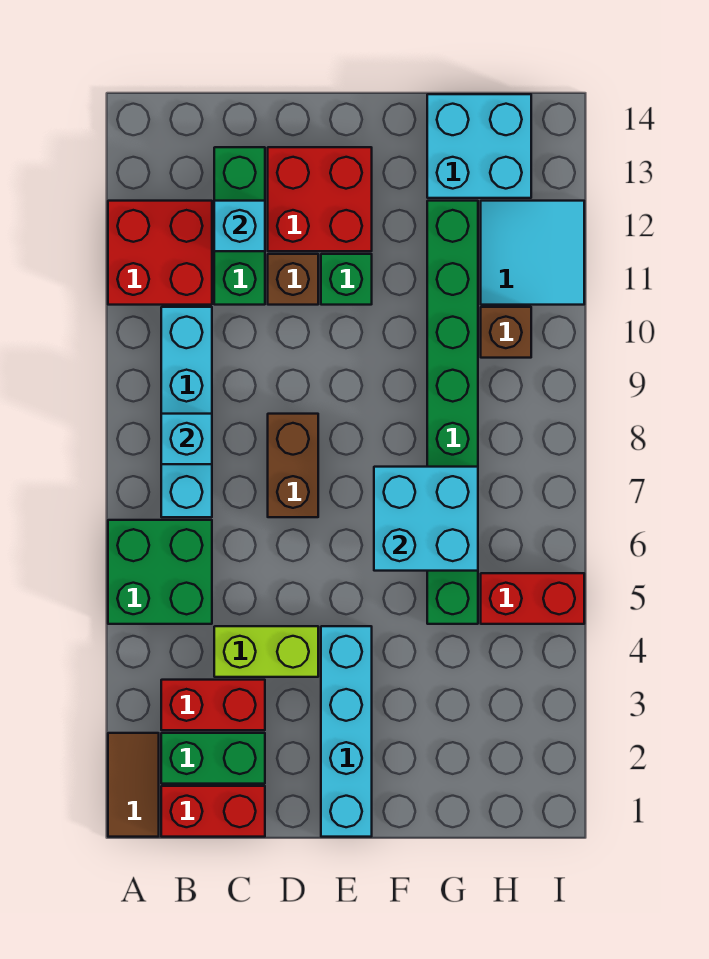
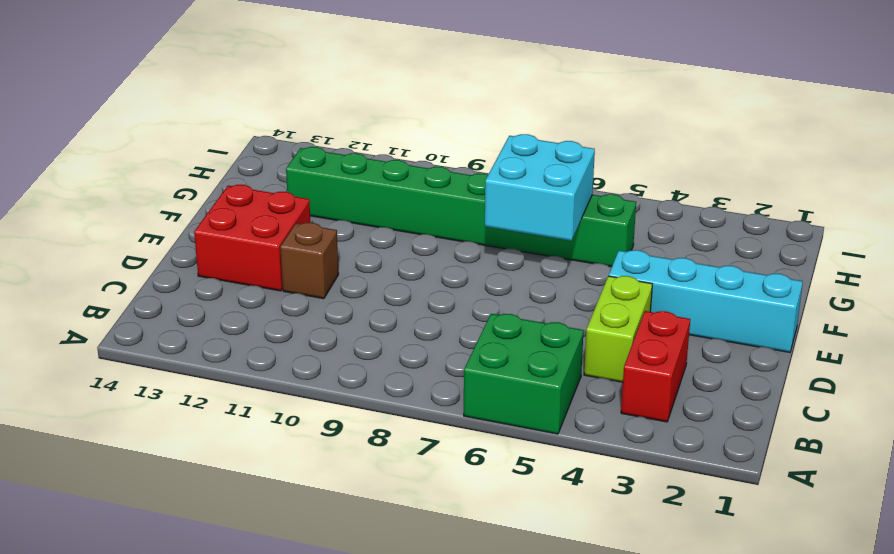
none -> brown 1x2 tile [108,733,159,837]
none -> red 2x2 brick [108,201,212,305]
none -> red 1x2 brick [161,786,265,837]

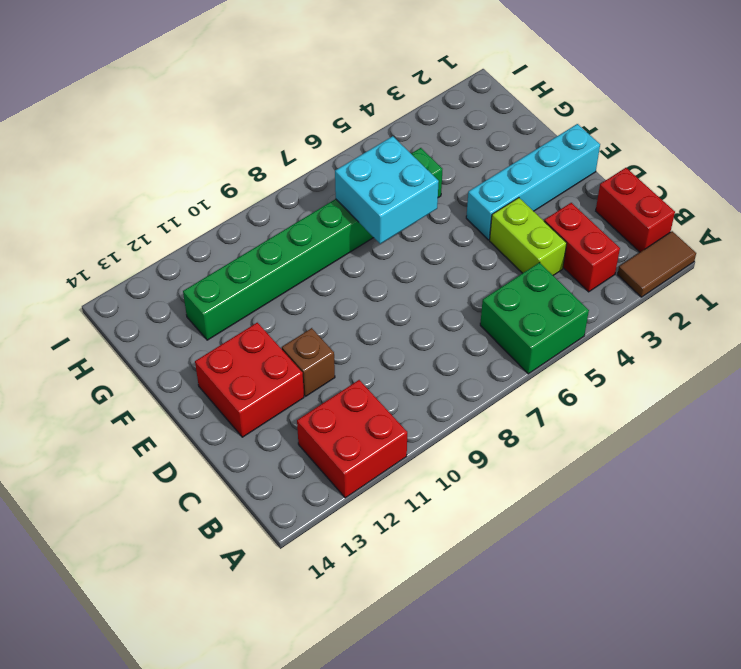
none -> green 1x2 brick [161,733,265,784]
none -> cyan 1x4 brick [161,307,212,517]
none -> green 1x3 brick [214,147,265,305]

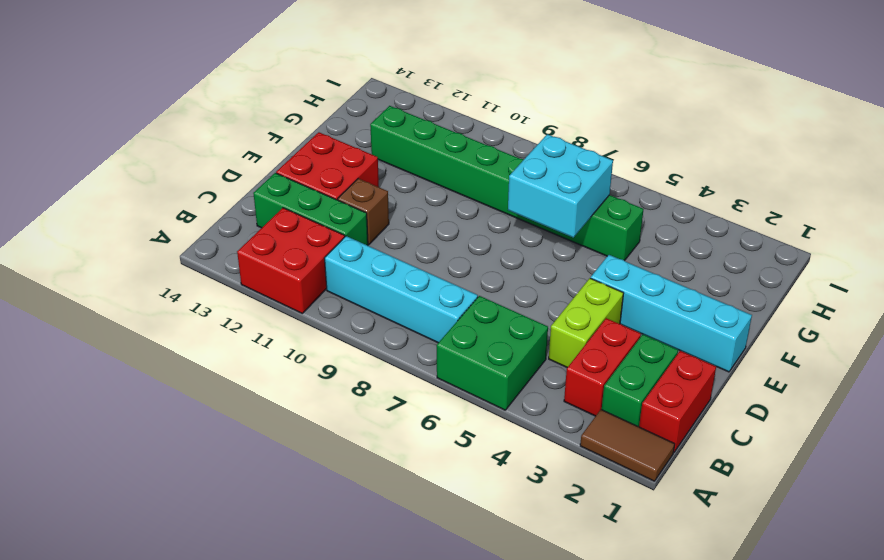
none -> brown 1x2 brick [268,414,318,517]
none -> green 1x1 brick [321,254,372,305]
none -> cyan 2x2 brick [427,94,531,198]

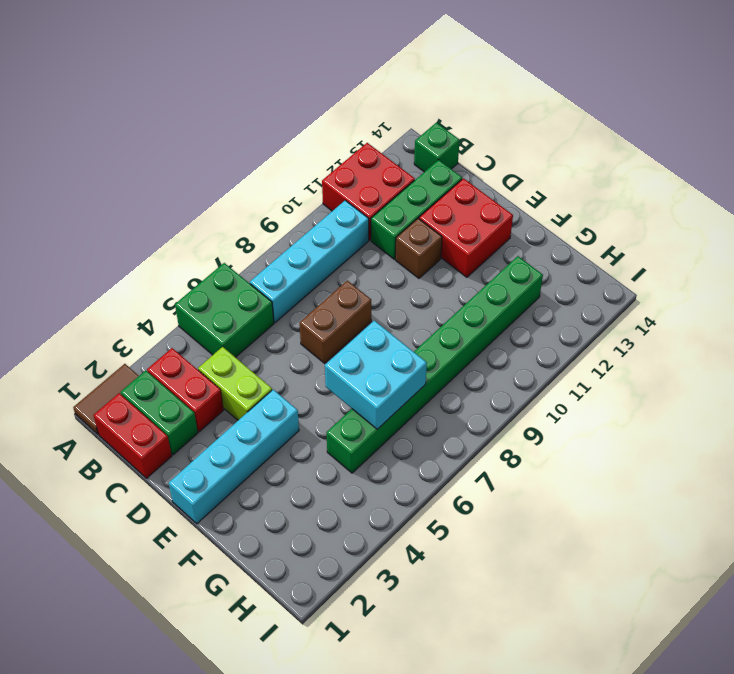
green 1x1 brick [414,123,460,172] -> green 1x1 brick moved to [321,254,372,305]
none -> cyan 2x2 brick [427,94,531,198]
none -> red 1x2 brick [481,573,584,624]
none -> brown 1x1 brick [481,307,531,358]

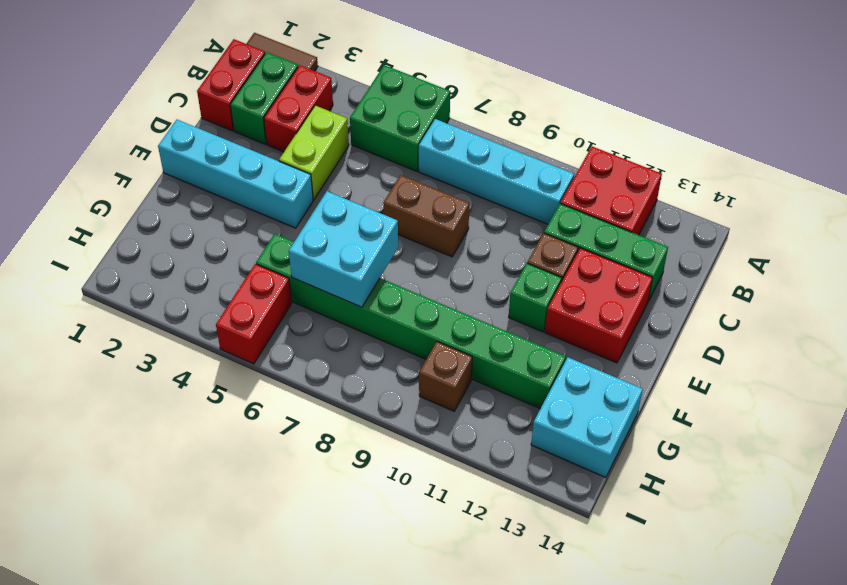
none -> cyan 2x2 tile [481,201,584,305]
none -> cyan 1x1 brick [161,414,212,464]
none -> cyan 1x1 brick [214,201,265,251]

